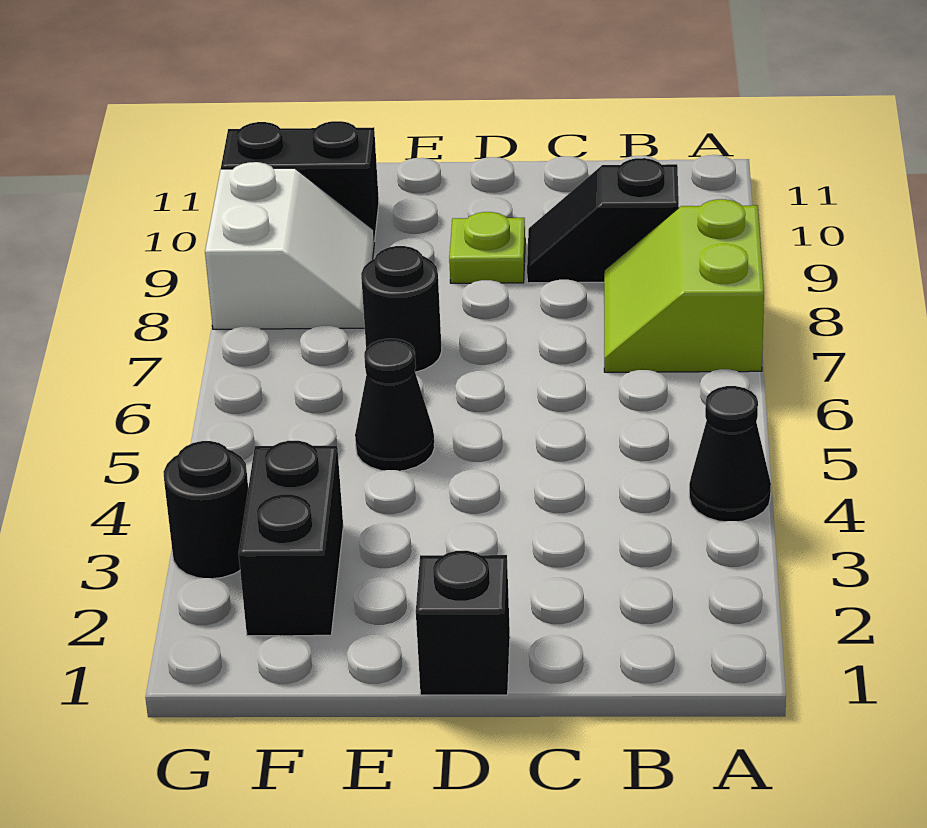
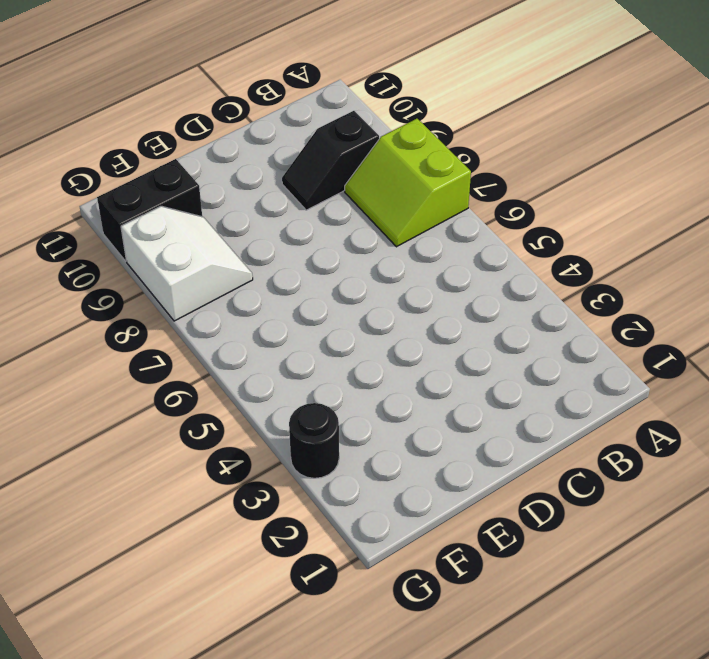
none -> black 1x1 cone [689,386,771,522]
none -> black 1x1 brick [416,551,510,695]

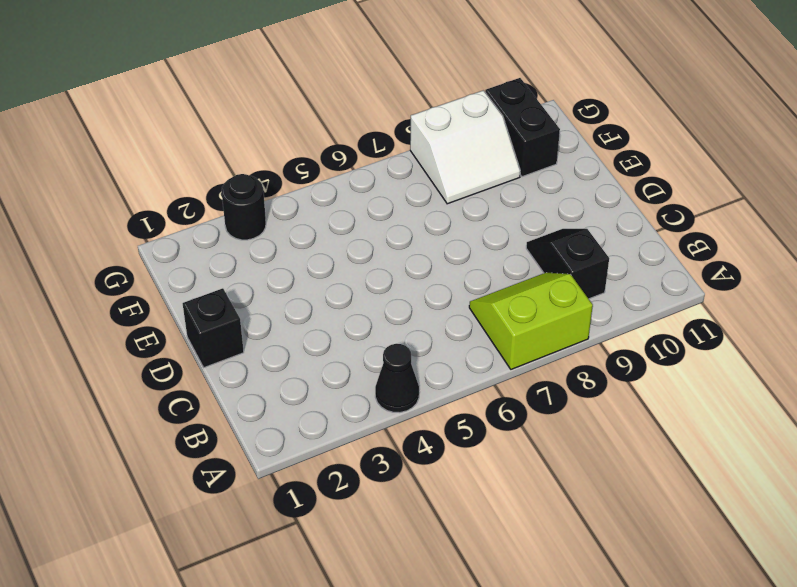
none -> lime 1x1 plate [449,212,525,283]
none -> black 1x1 cone [355,339,435,471]

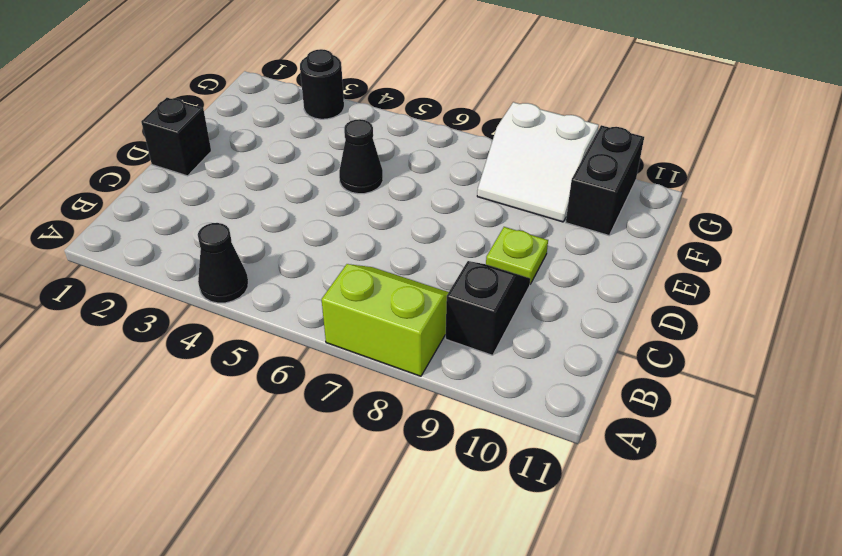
none -> black 1x1 round brick [361,246,442,372]
none -> black 1x2 brick [239,441,343,636]

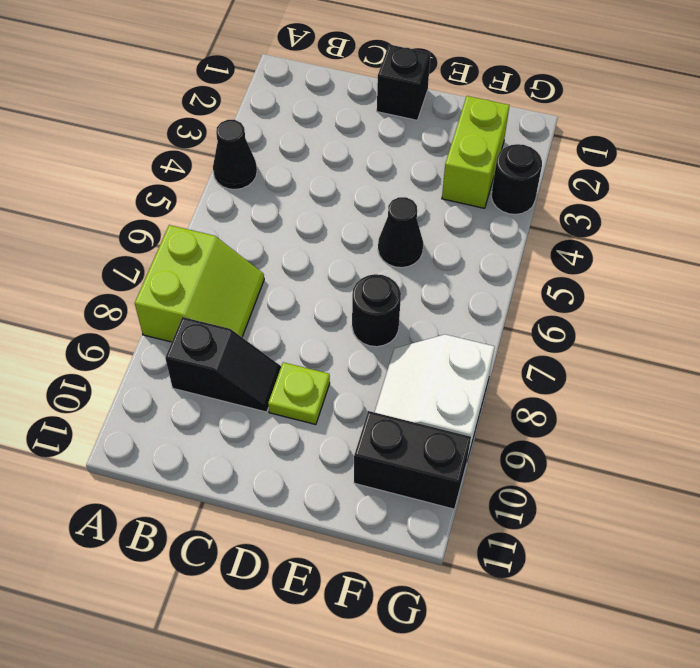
lime 1x2 brick [442,96,510,208] -> black 1x2 brick [239,441,343,636]

